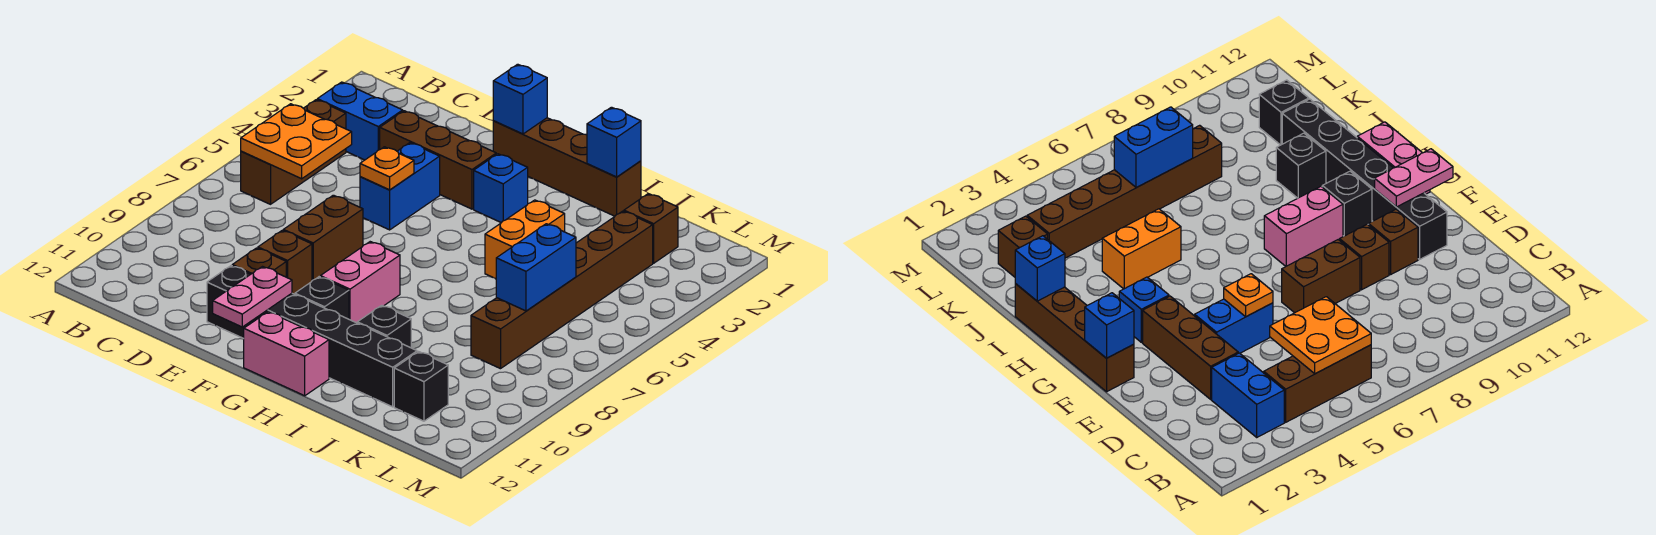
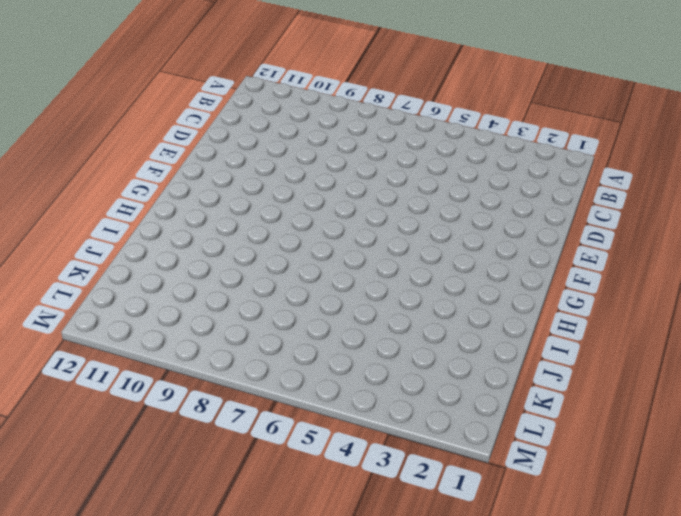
none -> blue 1x2 brick [317,82,403,160]
none -> brown 1x3 brick [241,100,346,204]
none -> brown 1x3 brick [380,111,496,209]

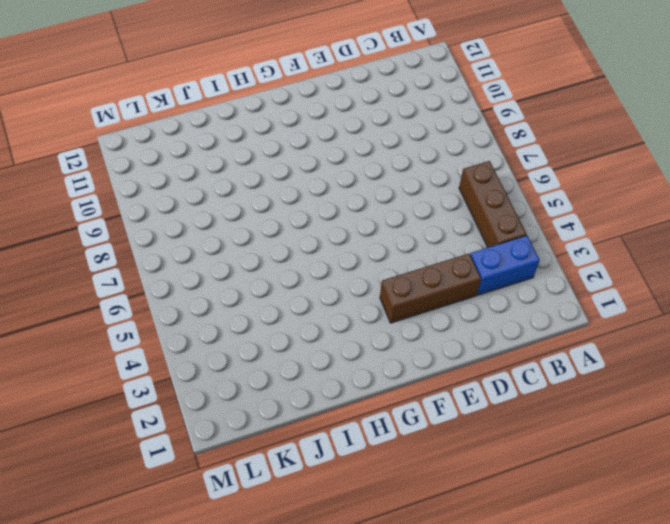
none -> blue 1x2 brick [360,143,440,230]
none -> brown 1x2 brick [283,195,363,280]
none -> brown 1x1 brick [258,230,312,294]

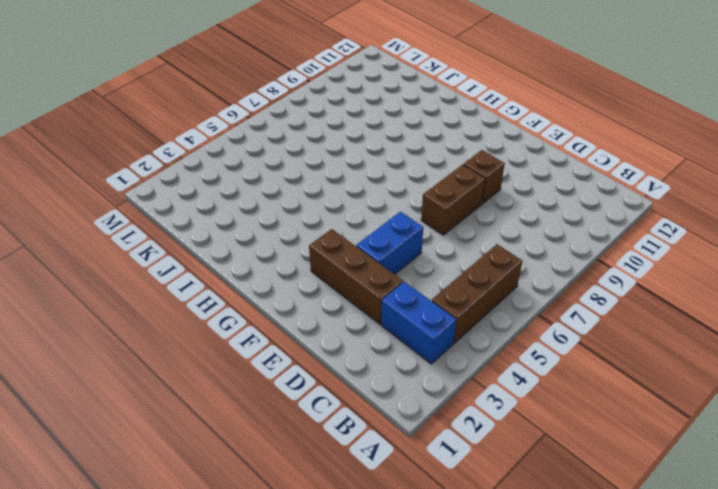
none -> brown 1x1 brick [232,248,286,277]
none -> black 1x6 brick [207,266,417,407]
none -> brown 1x4 brick [493,118,641,216]

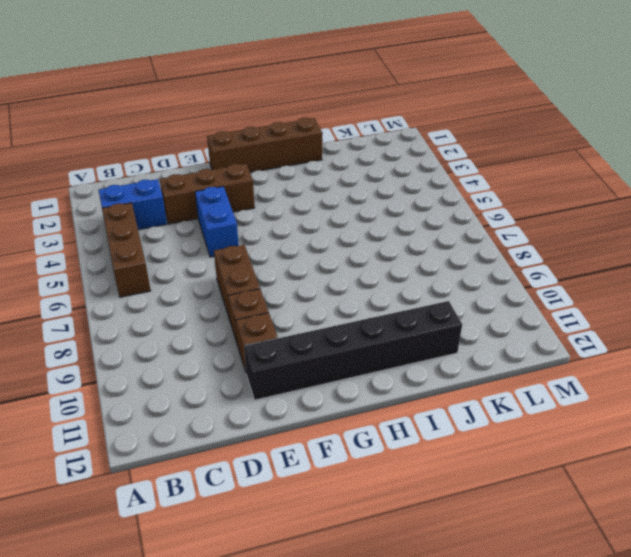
none -> blue 1x1 brick [474,154,528,223]
none -> pink 1x2 brick [320,242,400,323]
none -> black 1x1 brick [295,277,349,319]

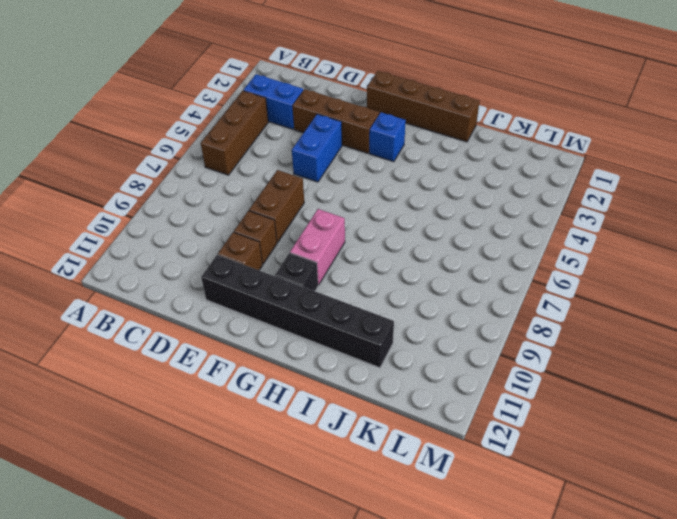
none -> pink 1x2 brick [244,312,329,396]
none -> orange 1x2 brick [485,200,565,279]
none -> black 1x1 brick [357,305,411,348]

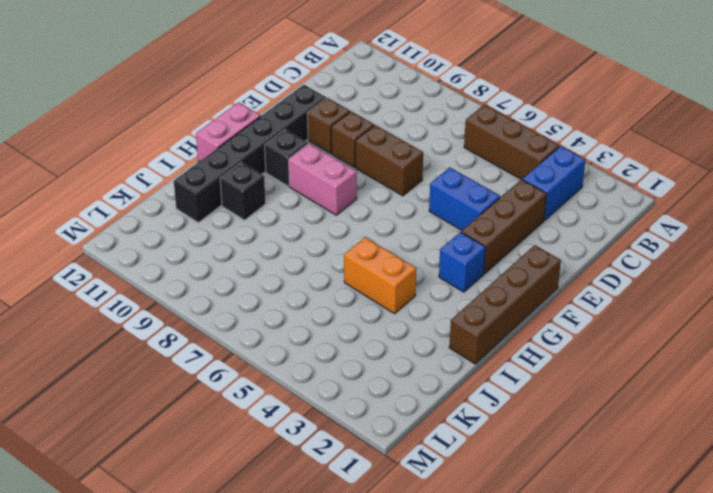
none -> brown 1x1 brick [624,194,678,263]
none -> brown 1x6 brick [471,211,653,369]
none -> black 1x1 brick [394,352,448,421]

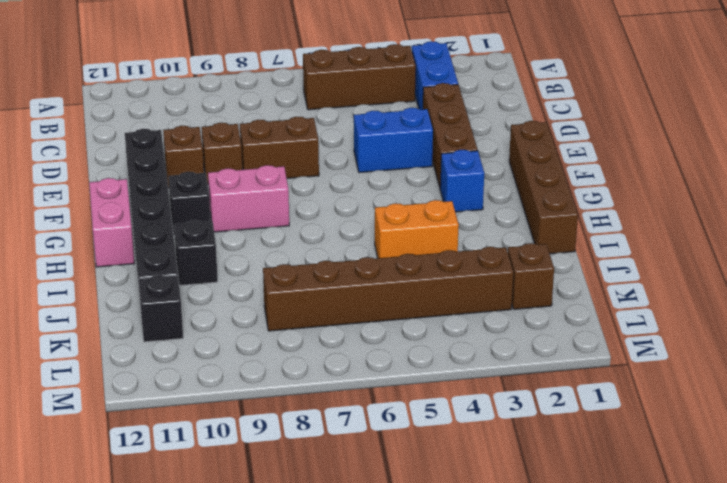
none -> orange 2x2 plate [241,104,352,179]
none -> orange 1x1 plate [360,147,414,190]
none -> blue 1x1 brick [493,64,547,134]

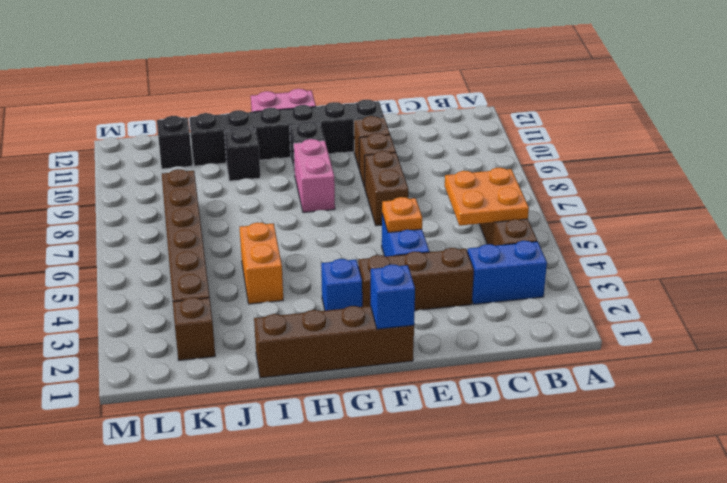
none -> pink 1x2 plate [213,267,292,327]
none -> blue 1x1 brick [587,107,641,177]
none -> blue 1x2 brick [496,224,576,311]

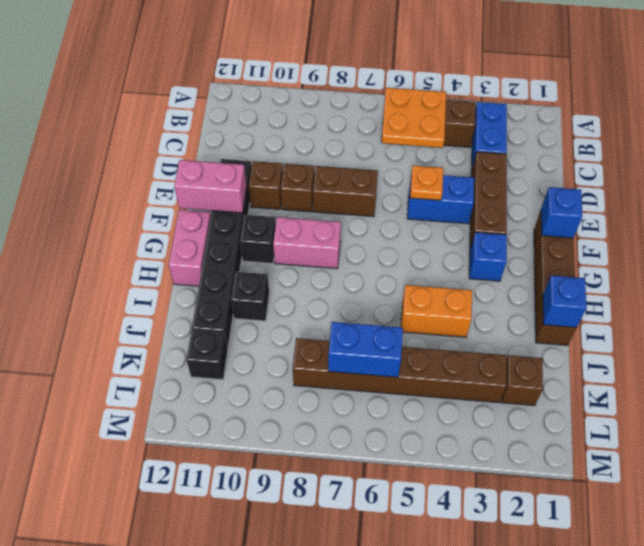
pink 1x2 brick [174,160,247,213] -> pink 1x2 plate [213,267,292,327]

